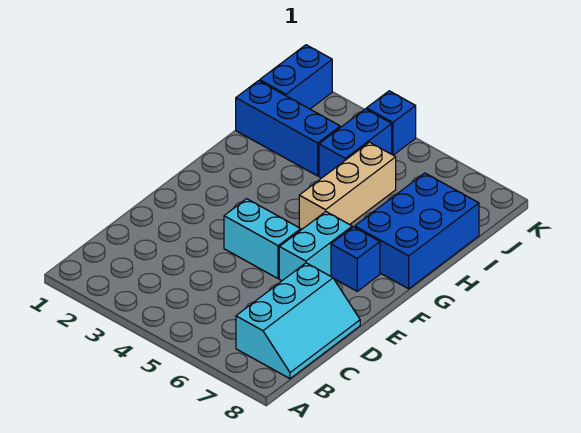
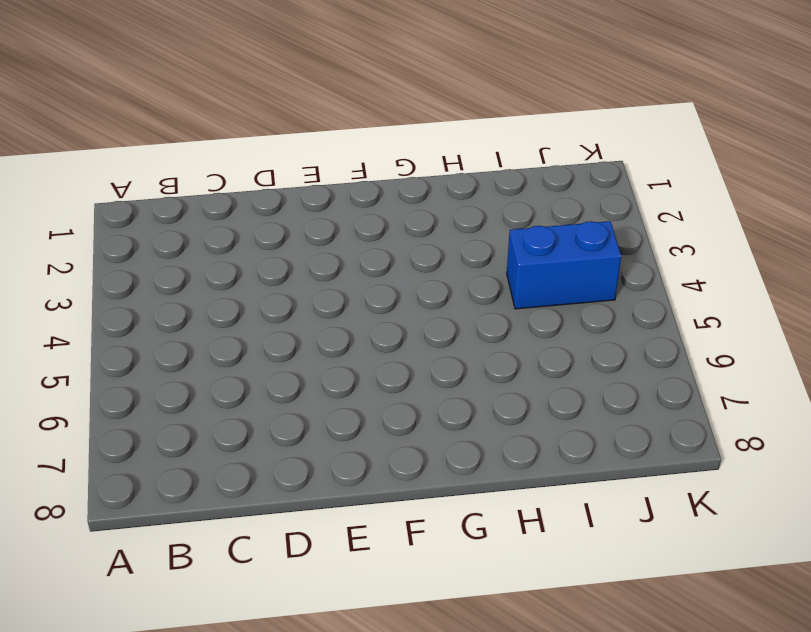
none -> cyan 2x3 slope [236,263,360,379]
none -> cyan 1x2 brick [224,199,301,279]

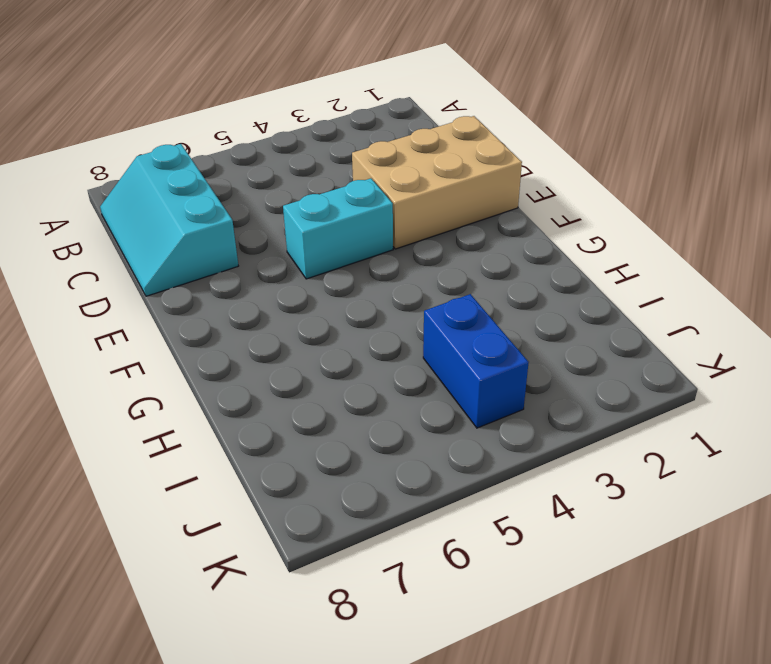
tan 2x3 brick [352,116,522,249] -> none
none -> cyan 1x2 brick [279,212,352,281]
none -> blue 1x1 brick [331,227,380,291]

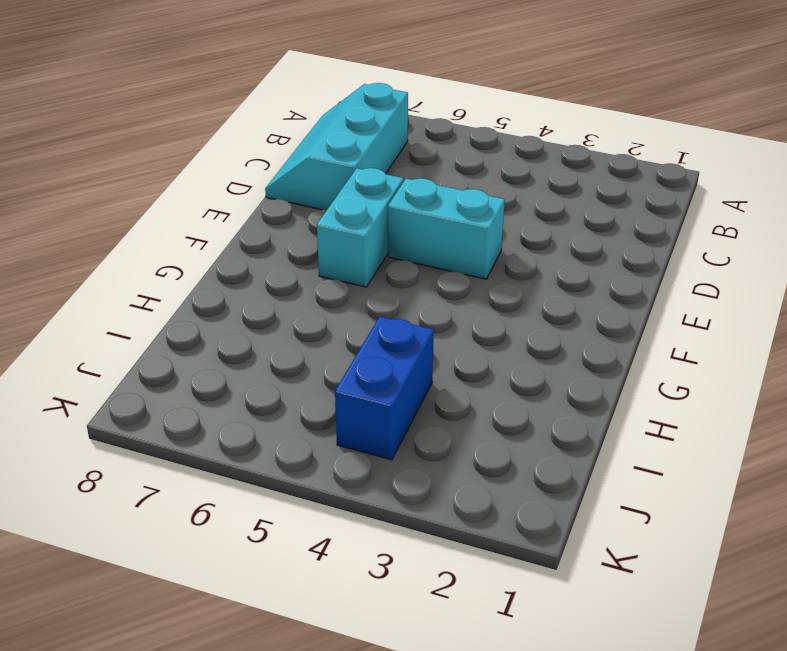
none -> blue 1x1 brick [331,227,380,291]
none -> tan 1x3 brick [299,142,396,230]

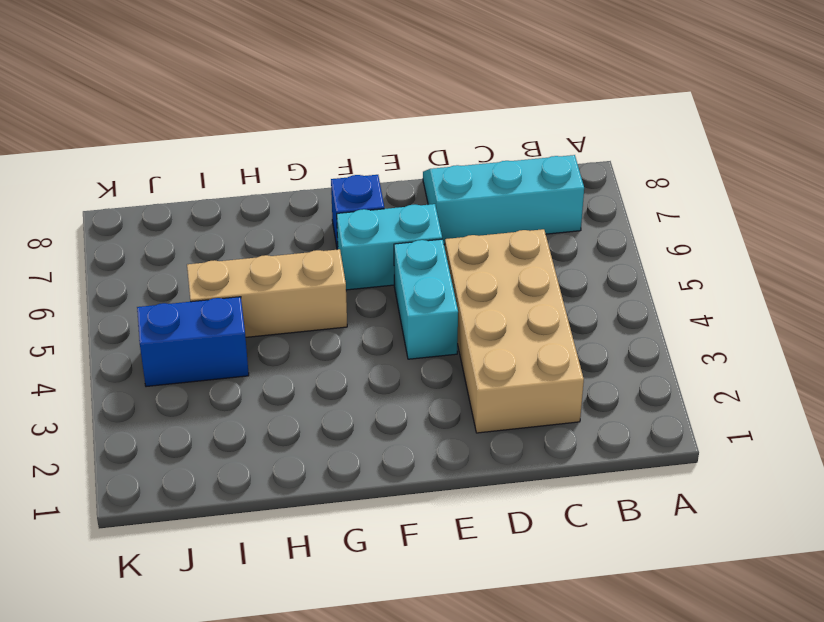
tan 2x4 brick [445,229,584,433] -> none
none -> blue 2x3 brick [355,173,479,289]
none -> blue 1x3 brick [236,81,340,176]

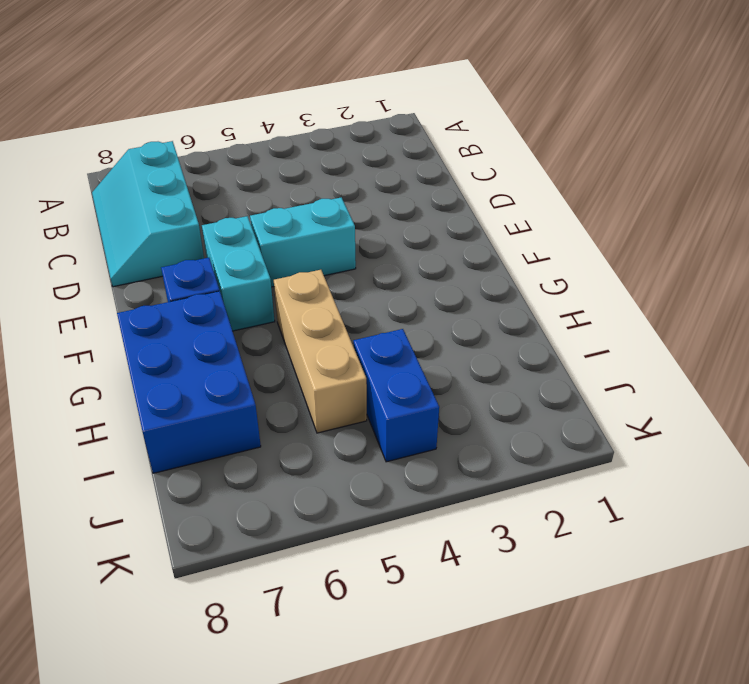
none -> blue 1x3 brick [236,81,340,176]
none -> blue 1x2 brick [260,45,332,109]

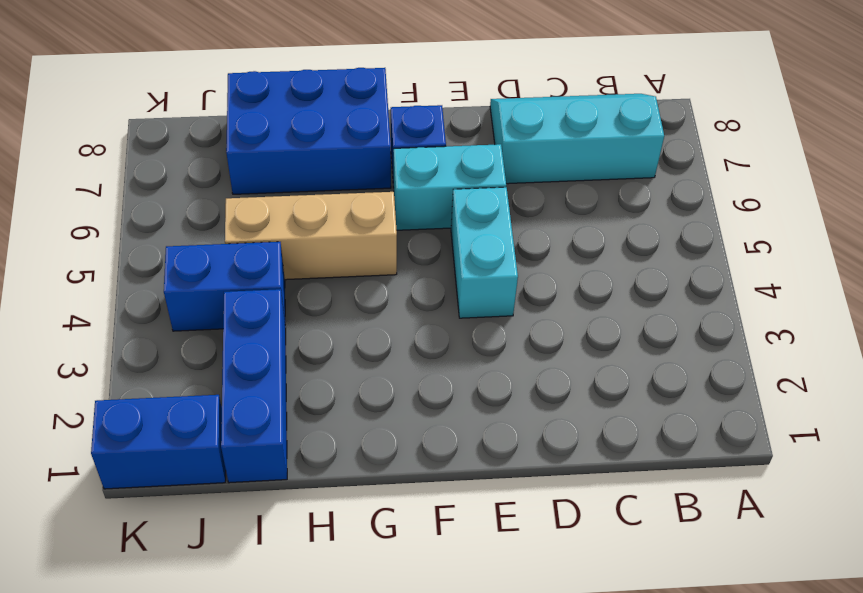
none -> blue 1x1 brick [367,91,416,155]

